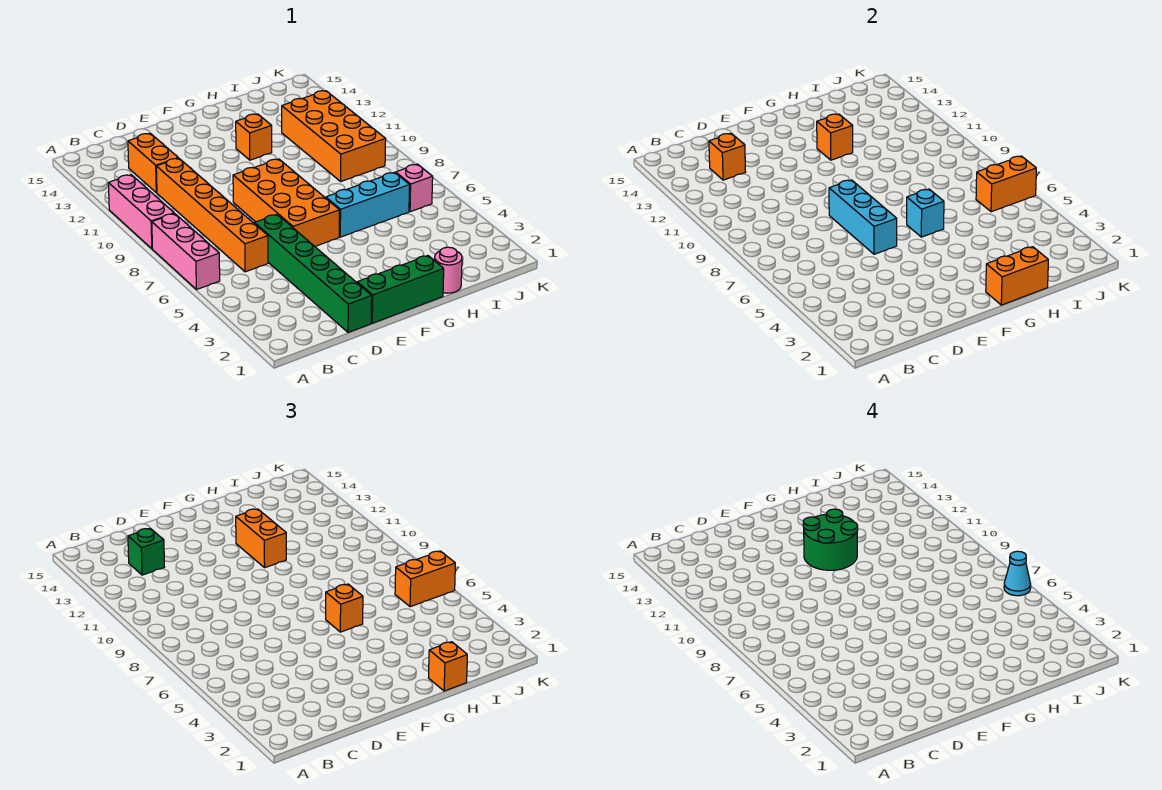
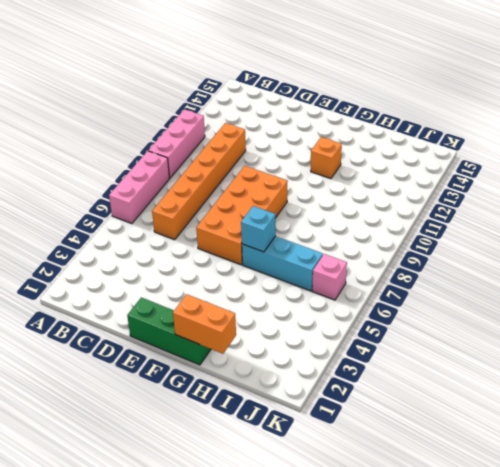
none -> orange 1x2 brick [128,133,178,193]
none -> green 1x6 brick [254,215,372,332]
none -> pink 1x1 round brick [434,247,462,293]

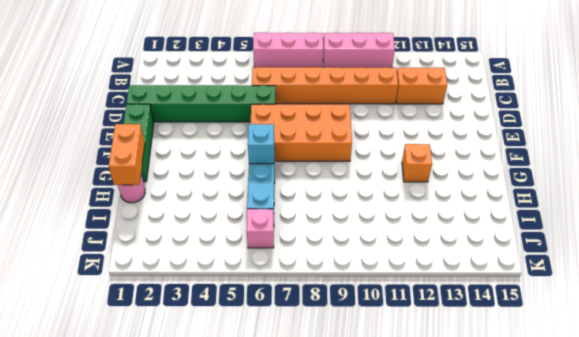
none -> orange 2x4 brick [282,91,386,181]
none -> orange 1x1 brick [709,133,745,180]
none -> cyan 1x3 brick [829,180,897,254]

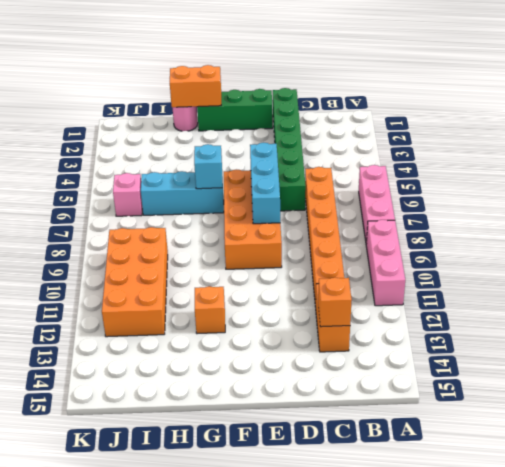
none -> orange 1x1 brick [817,114,853,160]
none -> orange 1x2 brick [976,156,1036,212]
none -> green 1x1 brick [128,528,164,575]

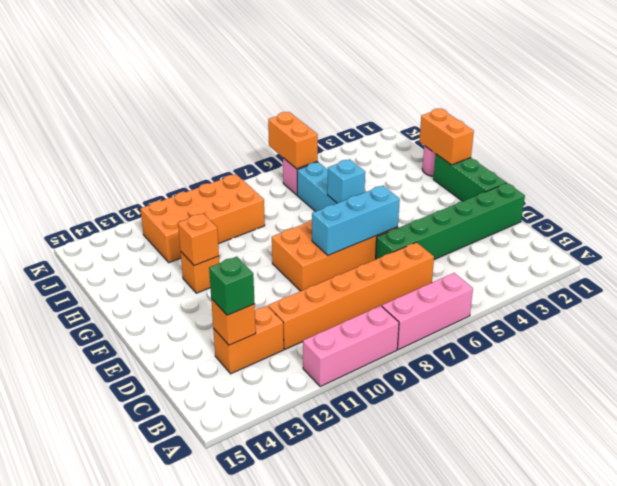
none -> orange 1x1 brick [326,584,363,632]
none -> orange 1x2 brick [236,509,286,568]
none -> orange 1x1 brick [428,642,467,691]

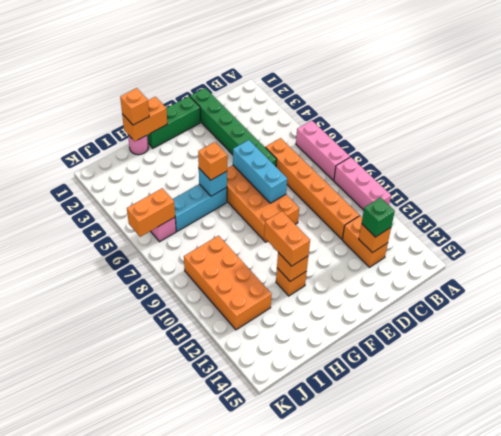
none -> orange 1x2 brick [395,551,455,607]
none -> green 2x2 round brick [803,509,858,570]
none -> cyan 1x1 cone [1004,551,1031,596]

